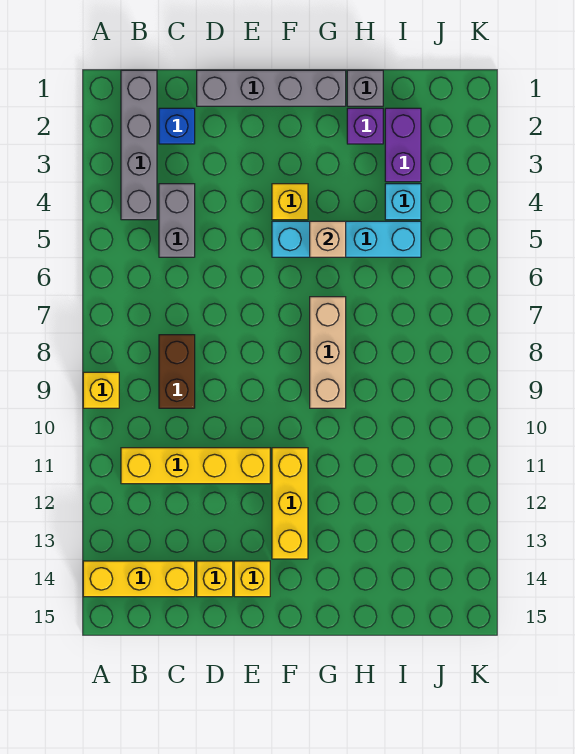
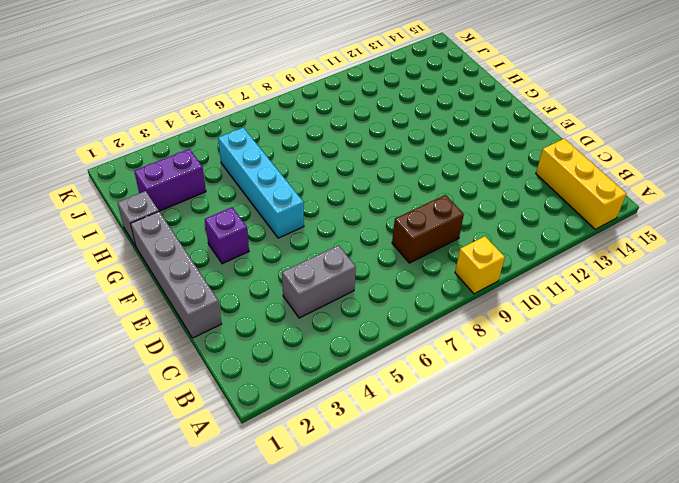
purple 1x1 brick [205,207,249,264] -> purple 1x1 brick moved to [347,108,383,144]
none -> grey 1x4 brick [121,70,157,220]
none -> yellow 1x4 brick [121,448,270,484]
none -> blue 1x1 brick [159,108,195,144]

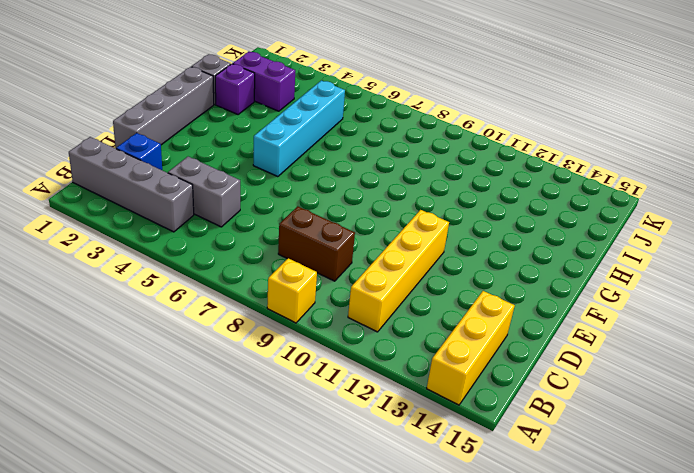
none -> yellow 1x1 brick [197,561,233,597]
none -> yellow 1x1 brick [234,561,270,597]
none -> yellow 1x1 brick [272,184,308,220]

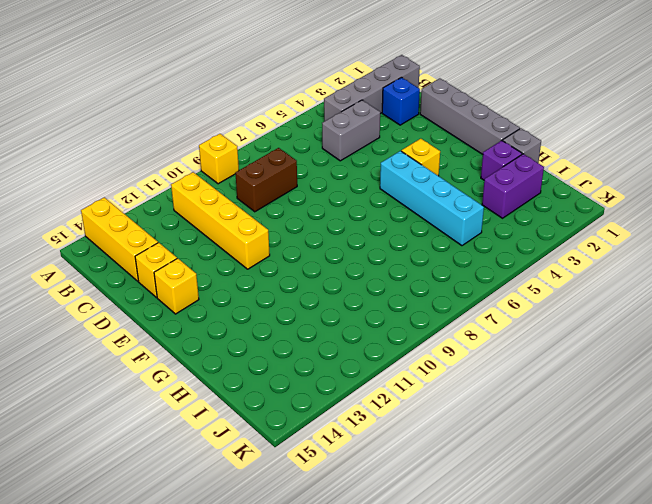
none -> yellow 1x3 brick [272,448,308,559]
none -> tan 1x3 brick [310,297,346,408]
none -> cyan 1x1 brick [385,184,421,220]

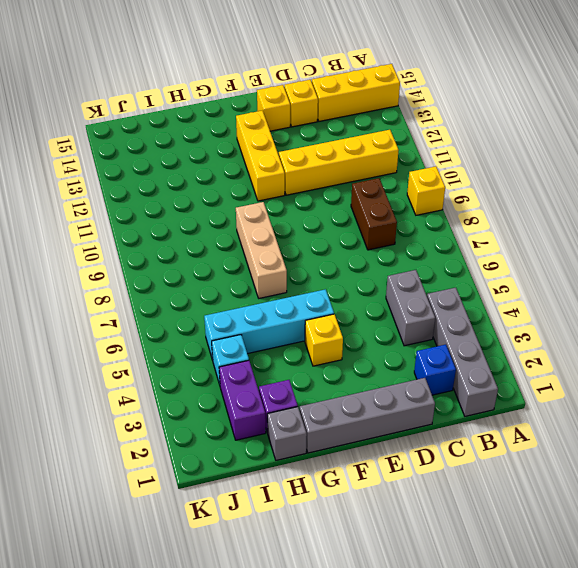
none -> tan 1x1 brick [310,221,346,257]

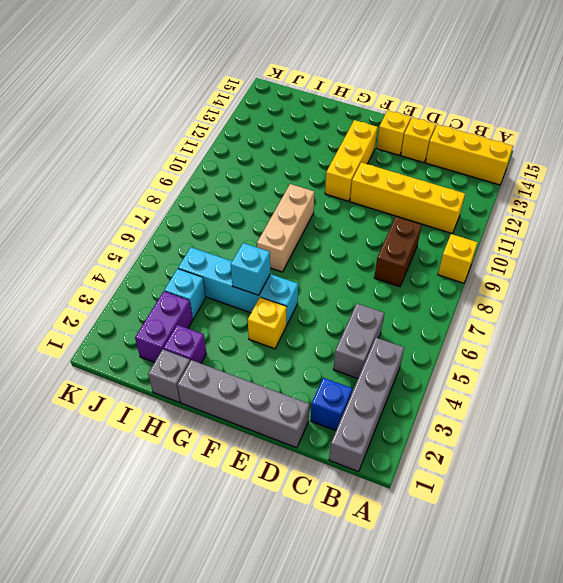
cyan 1x1 brick [231,243,270,295] -> tan 1x1 brick [310,221,346,257]

